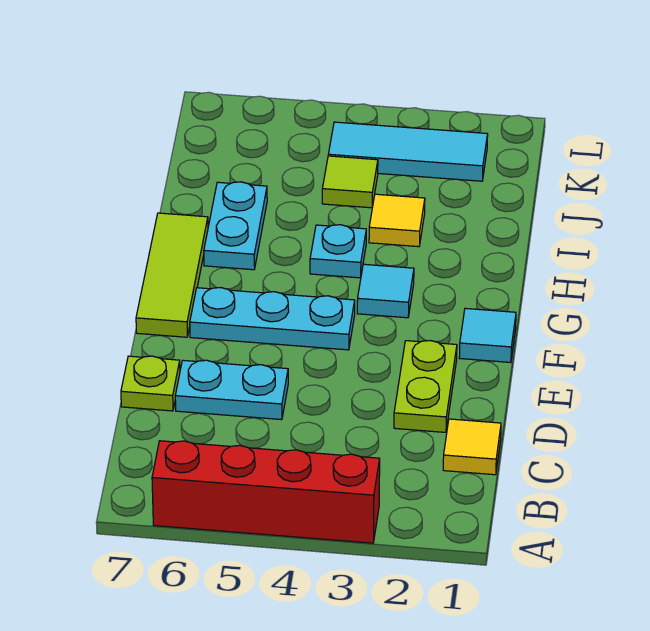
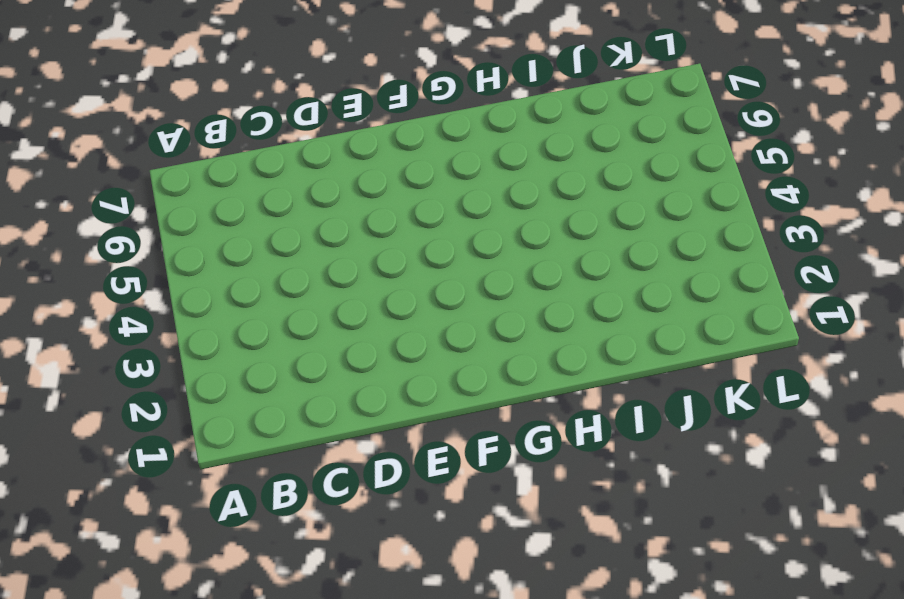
none -> red 1x4 brick [152,441,380,543]
none -> yellow 1x1 tile [443,419,501,475]
none -> lime 1x2 plate [394,341,457,432]

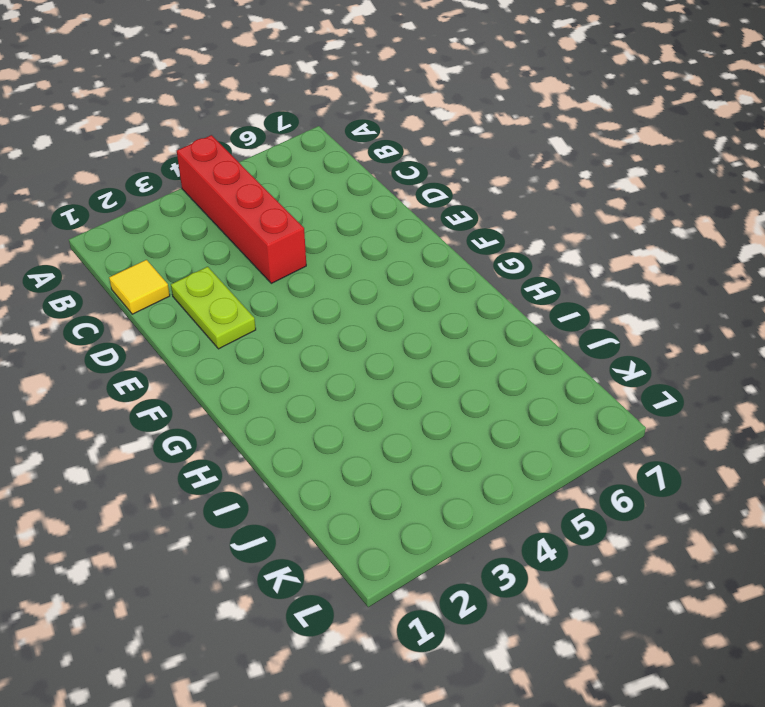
red 1x4 brick [177,135,306,283] -> red 1x4 brick turned to [152,441,380,543]
none -> cyan 1x2 plate [175,360,288,420]
none -> lime 1x1 plate [121,356,180,411]
none -> cyan 1x1 tile [459,308,516,362]

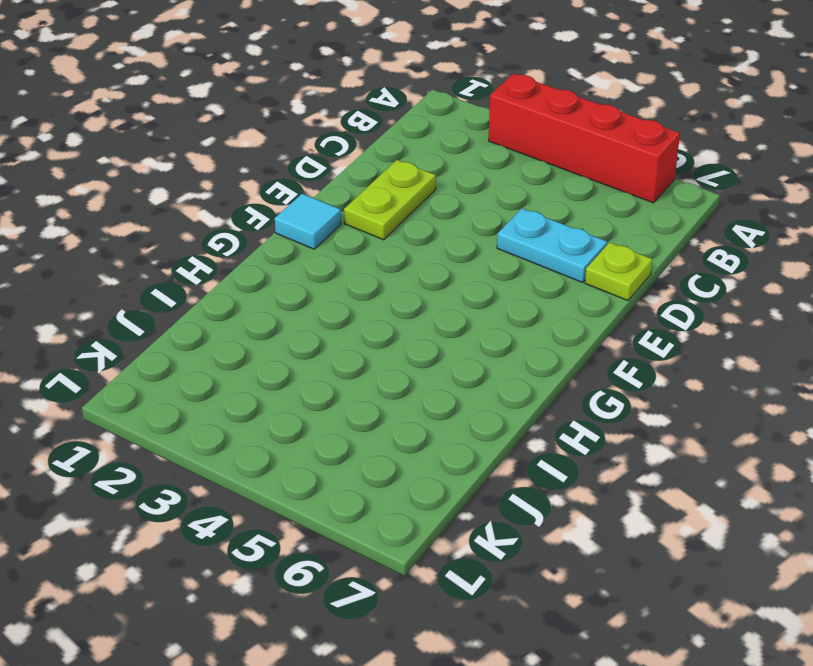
none -> yellow 1x1 tile [443,419,501,475]
none -> cyan 1x3 plate [190,288,355,350]
none -> lime 1x3 tile [136,213,208,337]

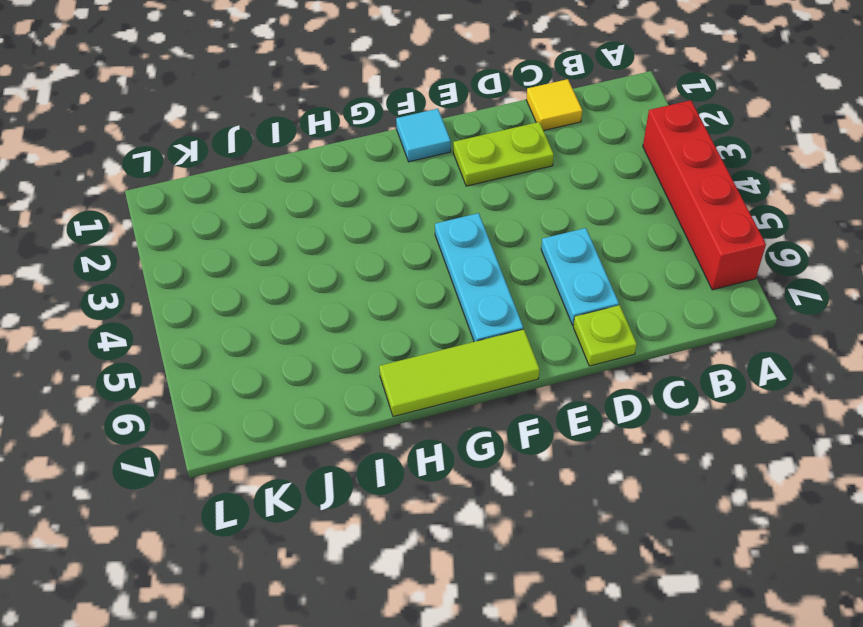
none -> cyan 1x1 tile [357,264,414,318]
none -> cyan 1x1 plate [310,225,366,278]
none -> cyan 1x2 plate [204,182,267,270]

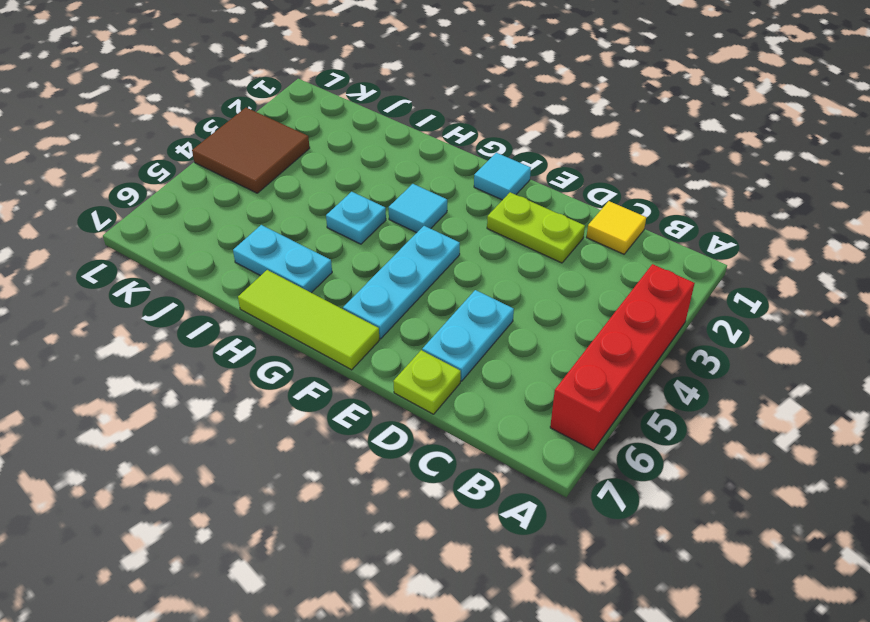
brown 2x2 tile [192,108,310,193] -> cyan 1x3 tile [328,122,488,181]
none -> yellow 1x1 tile [369,194,425,247]
none -> lime 1x1 tile [322,156,378,208]

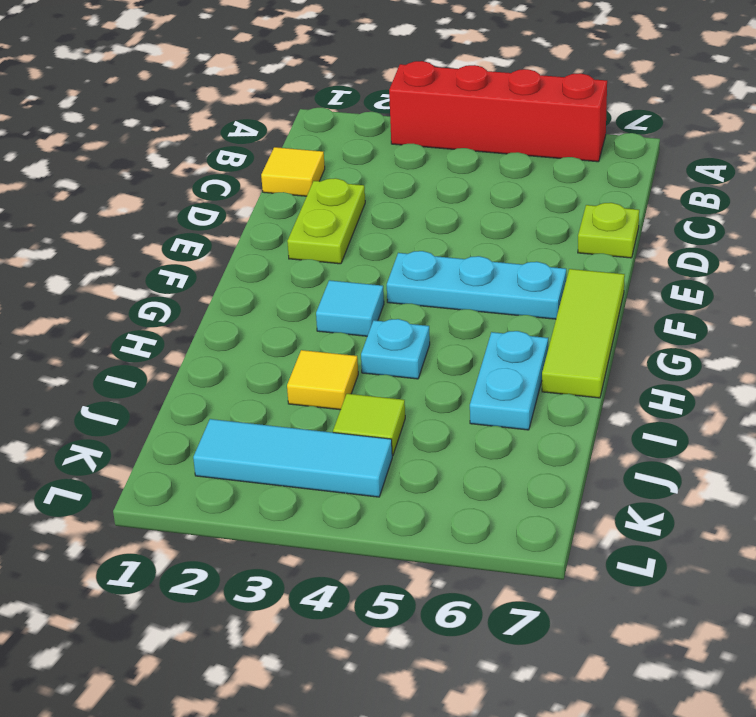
none -> cyan 1x2 plate [175,360,288,420]
none -> cyan 1x1 tile [459,308,516,362]

